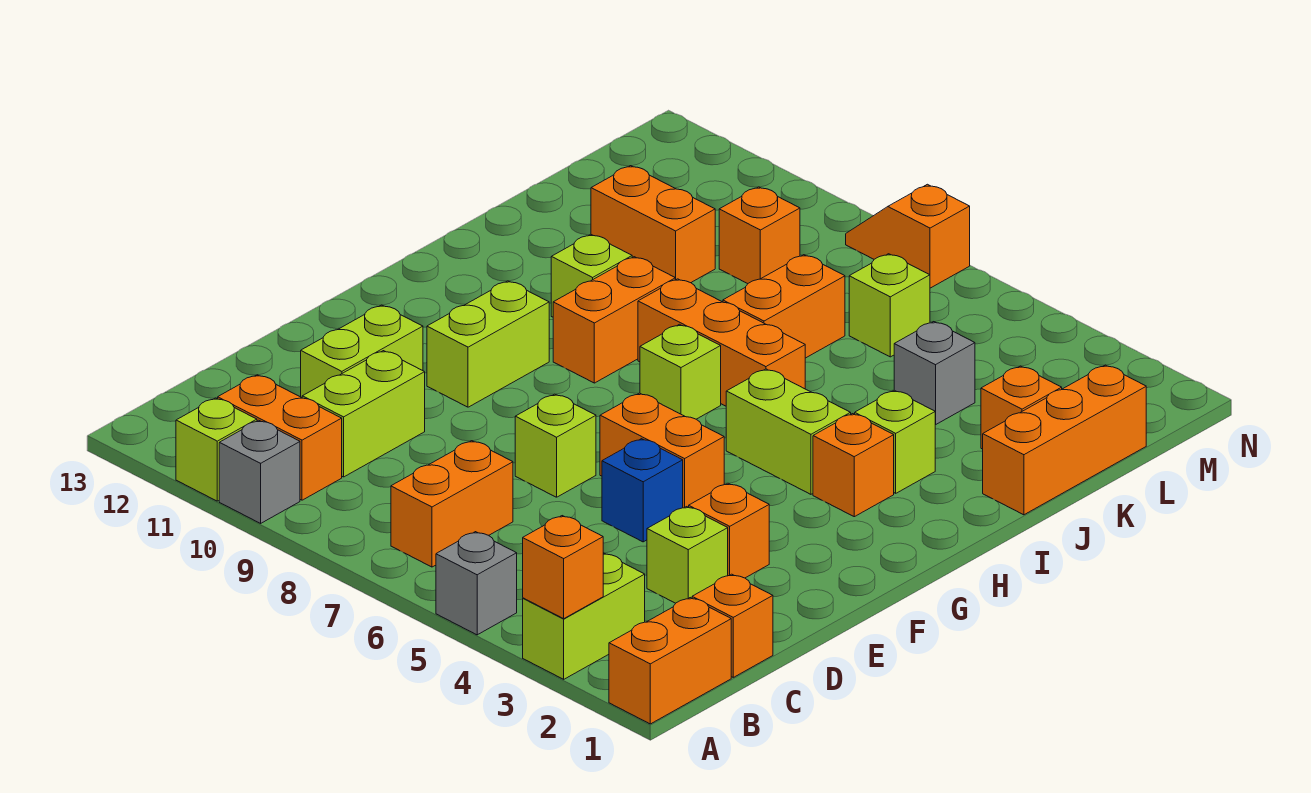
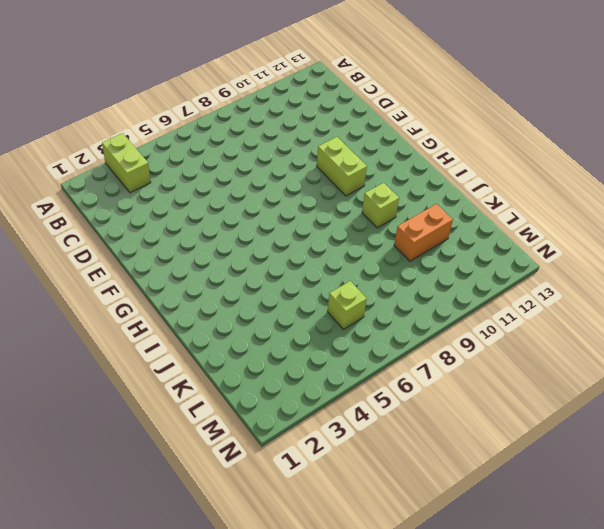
none -> orange 1x2 brick [609,598,731,724]
none -> grey 1x1 brick [436,532,517,635]
none -> grey 1x1 brick [219,420,300,523]
none -> lime 1x1 brick [176,398,257,501]

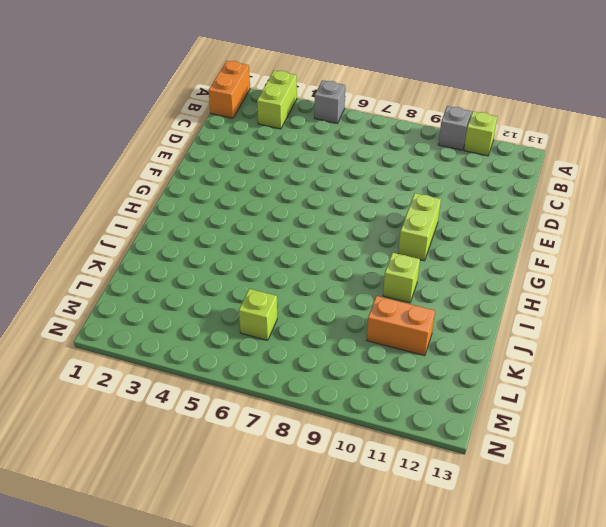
none -> orange 1x2 brick [391,441,513,567]
none -> orange 1x2 brick [218,375,342,500]
none -> orange 1x1 brick [692,574,773,677]
none -> lime 1x2 brick [302,351,425,477]

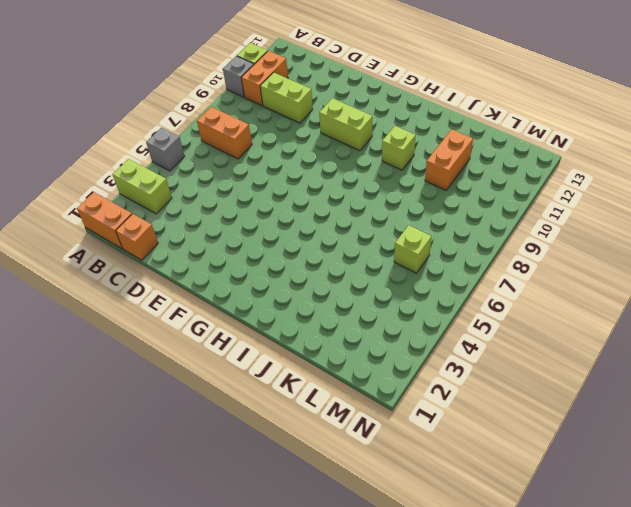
none -> lime 1x1 brick [647,507,728,603]
none -> lime 1x2 brick [301,305,423,398]
none -> orange 1x1 brick [689,483,769,578]
none -> blue 1x1 brick [602,439,683,542]

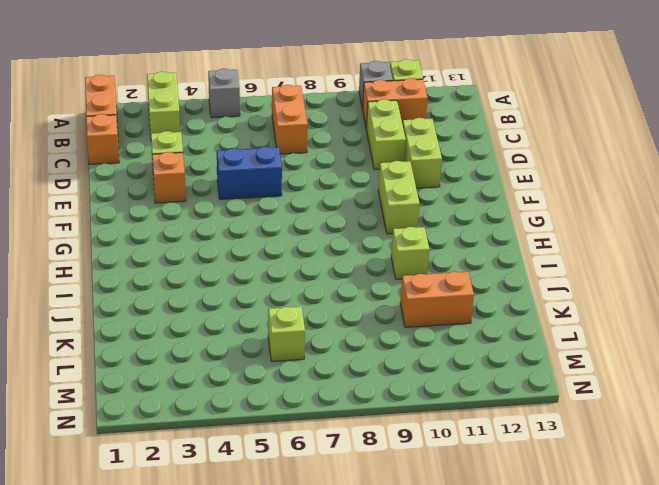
blue 1x2 brick [217,147,282,199] -> blue 1x1 brick [602,439,683,542]
none -> lime 1x1 brick [515,394,596,497]
none -> orange 1x2 brick [600,393,724,508]
none -> orange 1x1 brick [813,414,894,517]
none -> lime 1x2 brick [726,369,851,494]

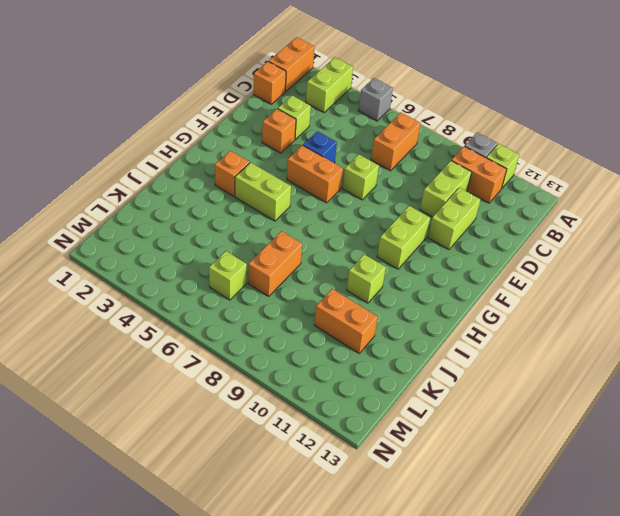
none -> lime 1x1 brick [640,324,721,419]
none -> orange 1x2 brick [553,257,675,383]
none -> lime 1x1 brick [855,390,935,493]
none -> orange 1x3 brick [638,279,805,406]

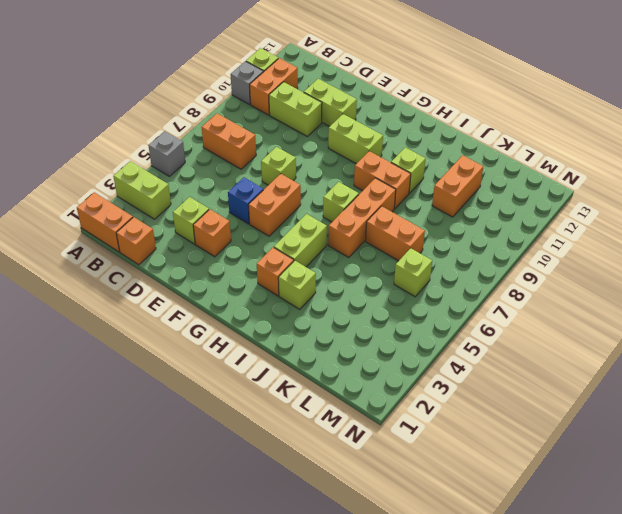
none -> orange 1x3 brick [983,365,1146,515]
none -> orange 1x1 brick [981,366,1062,449]
none -> grey 1x1 brick [894,322,975,425]
none -> orange 1x1 brick [719,187,800,284]

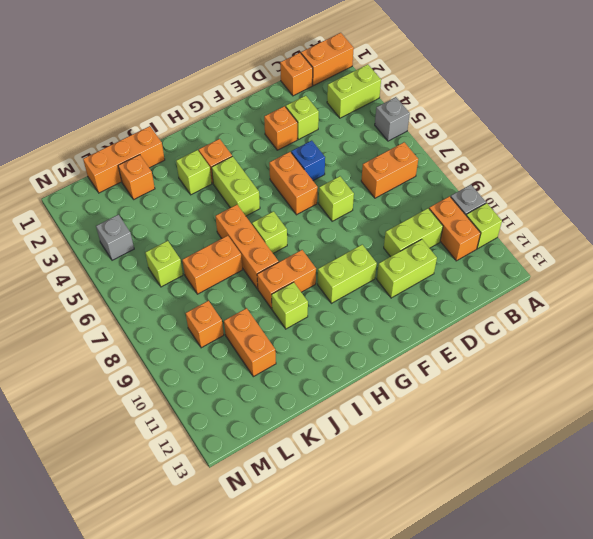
grey 1x1 brick [96,215,134,260] -> grey 1x1 brick moved to [894,322,975,425]
none -> orange 1x2 slope [846,184,970,288]
none -> orange 1x1 brick [523,516,603,619]

